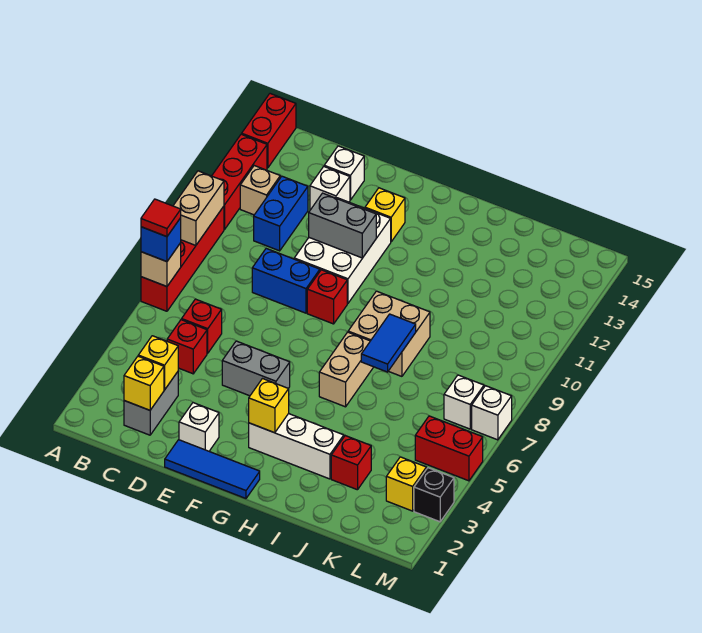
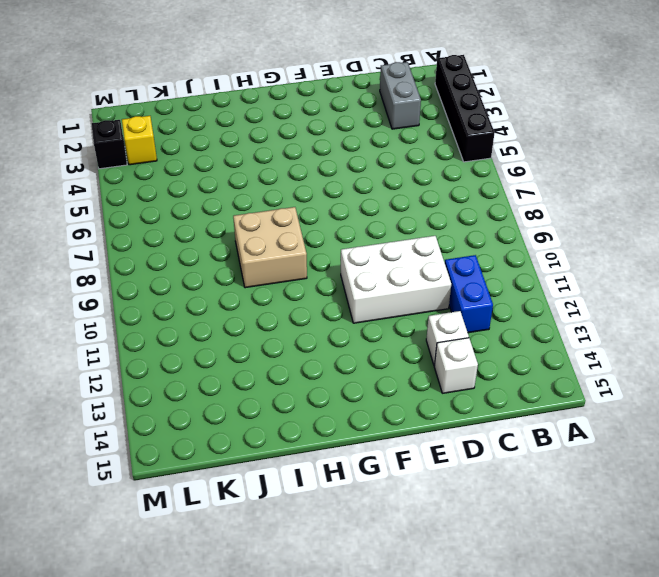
black 1x4 brick [435,55,495,162] -> none
white 2x3 brick [341,236,451,323] -> white 2x3 brick turned to [294,198,391,303]
none -> red 1x4 brick [141,206,224,311]
none -> red 1x3 brick [212,134,267,229]
none -> red 1x2 brick [242,94,296,168]
none -> tan 1x1 brick [240,166,280,215]

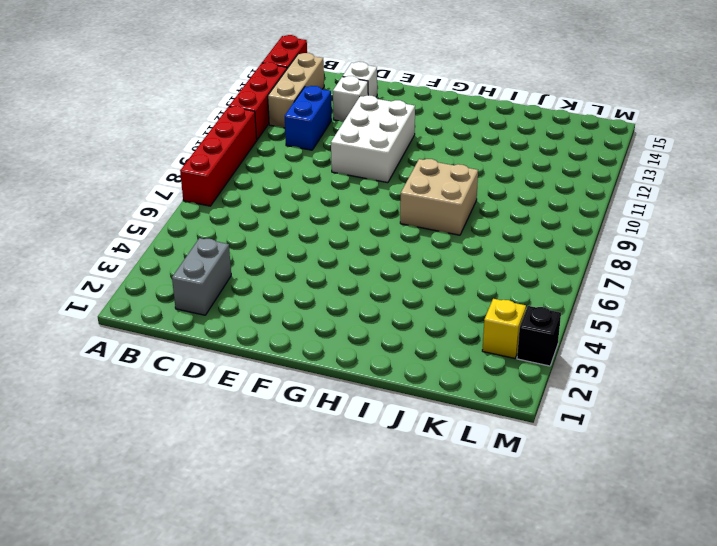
tan 1x3 brick [268,53,324,128] -> tan 1x1 brick [240,166,280,215]
none -> red 1x1 brick [167,320,207,374]
none -> red 1x1 brick [182,299,222,353]
none -> blue 1x2 brick [252,248,320,313]
none -> blue 1x3 tile [165,440,260,498]

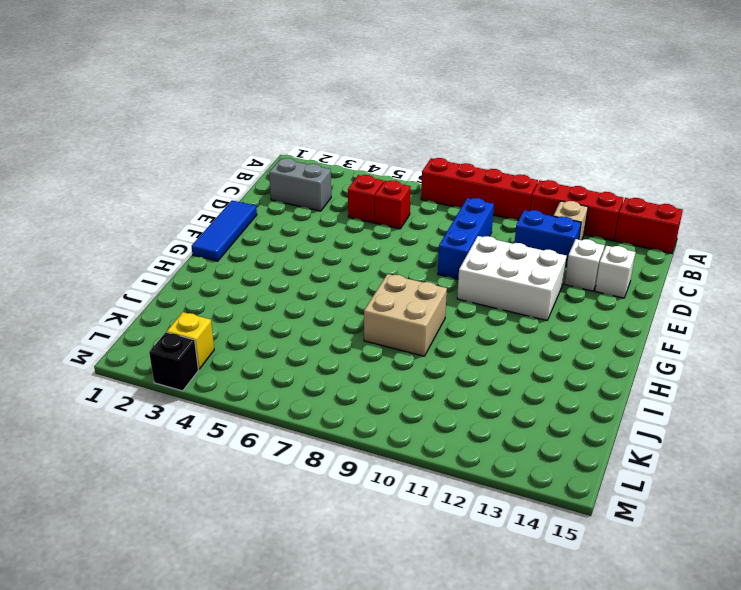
blue 1x3 brick [438,198,494,279] -> blue 1x2 brick [252,248,320,313]
none -> white 1x1 brick [179,403,219,451]
none -> grey 1x2 brick [222,341,290,396]
none -> red 1x1 brick [307,270,347,324]
none -> yellow 1x1 brick [365,188,405,242]

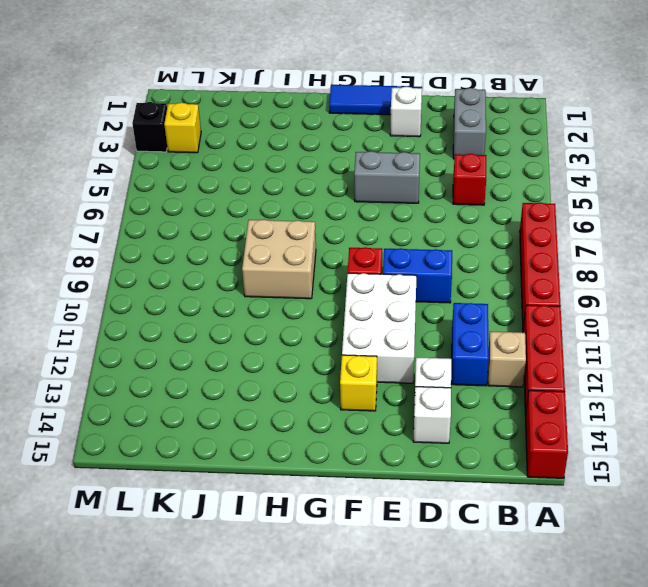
none -> red 1x1 brick [182,299,222,353]
none -> white 1x3 brick [249,414,344,479]
none -> tan 1x2 brick [319,332,373,407]
none -> red 1x1 brick [331,436,371,490]

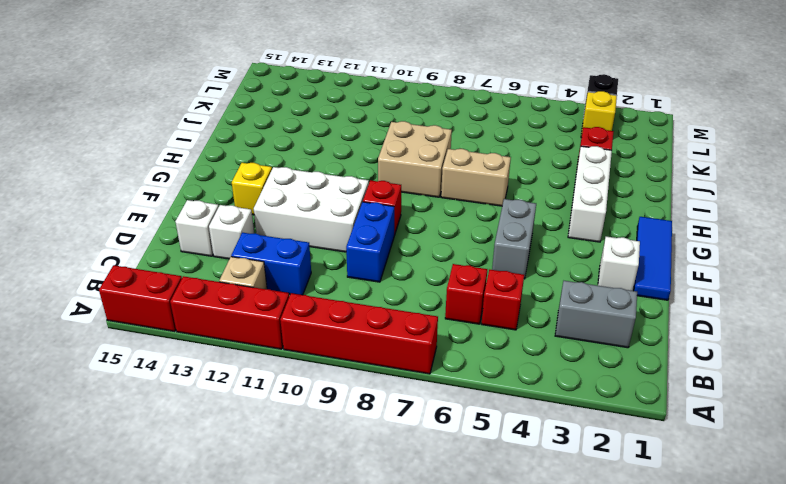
none -> red 1x2 brick [415,416,483,481]
none -> white 1x1 brick [444,375,484,429]
none -> white 1x1 brick [472,386,512,440]
none -> tan 1x1 brick [141,243,181,287]

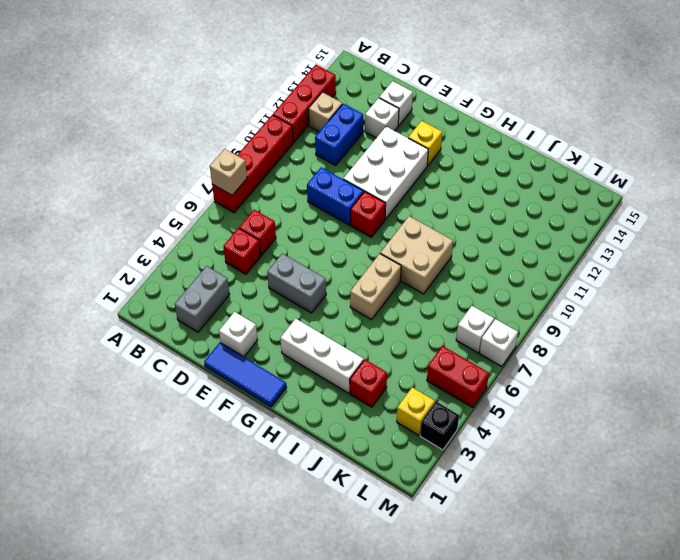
none -> red 1x2 brick [242,94,296,168]
none -> tan 1x2 brick [173,171,224,245]
none -> yellow 1x1 brick [124,356,164,410]
none -> yellow 1x1 brick [138,336,178,390]

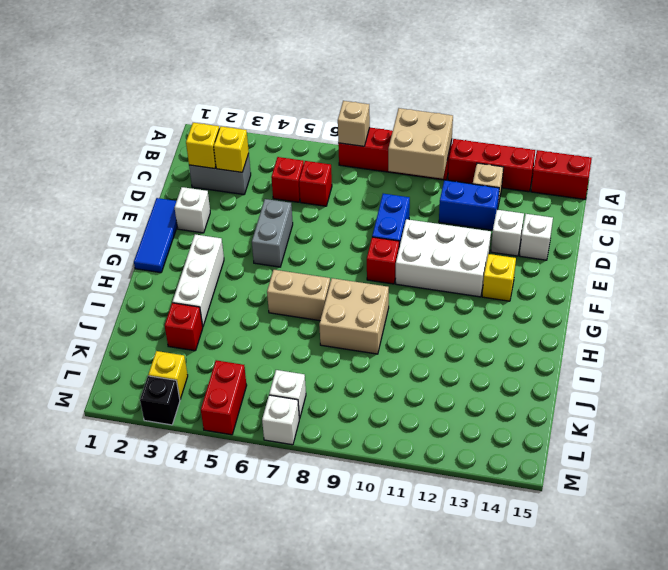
tan 2x2 brick [388,108,453,179] -> tan 1x2 brick [173,171,224,245]
none -> grey 1x2 brick [309,193,376,258]
none -> yellow 1x1 brick [249,379,289,433]
none -> blue 1x2 tile [361,314,416,372]
none -> blue 1x1 brick [141,218,181,262]

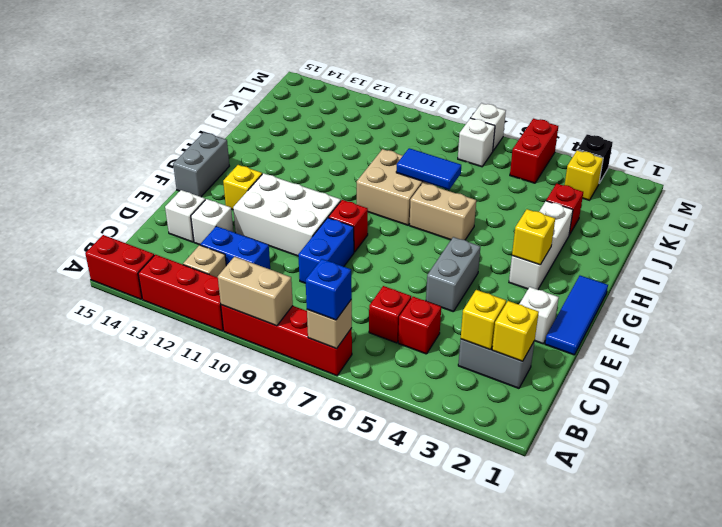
grey 1x2 brick [173,132,229,197] -> grey 1x2 brick moved to [309,193,376,258]
none -> red 1x1 tile [141,199,181,237]

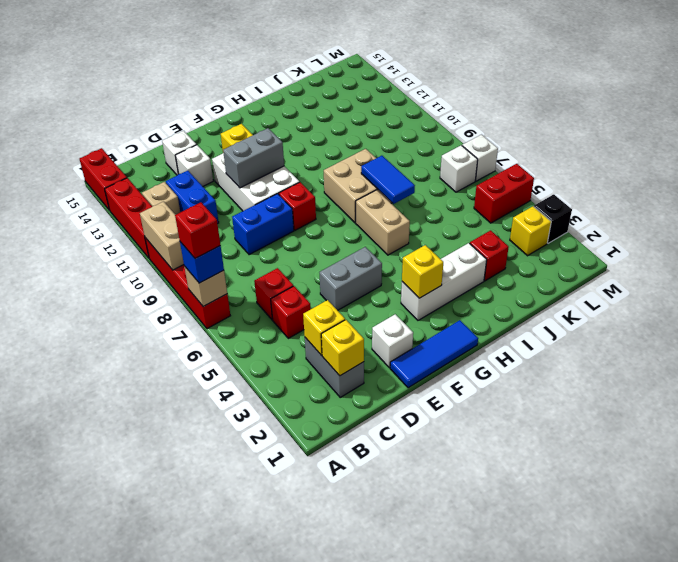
red 1x1 brick [175,202,220,258] -> red 1x1 tile [141,199,181,237]

